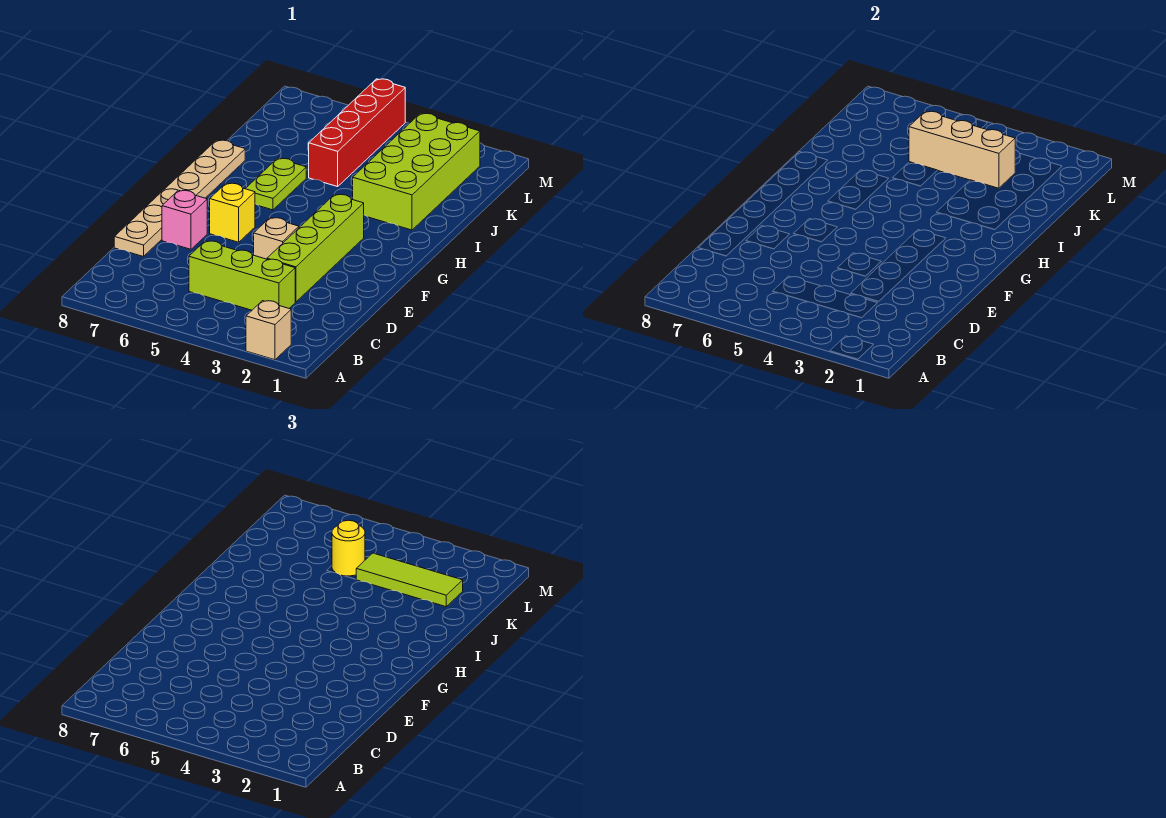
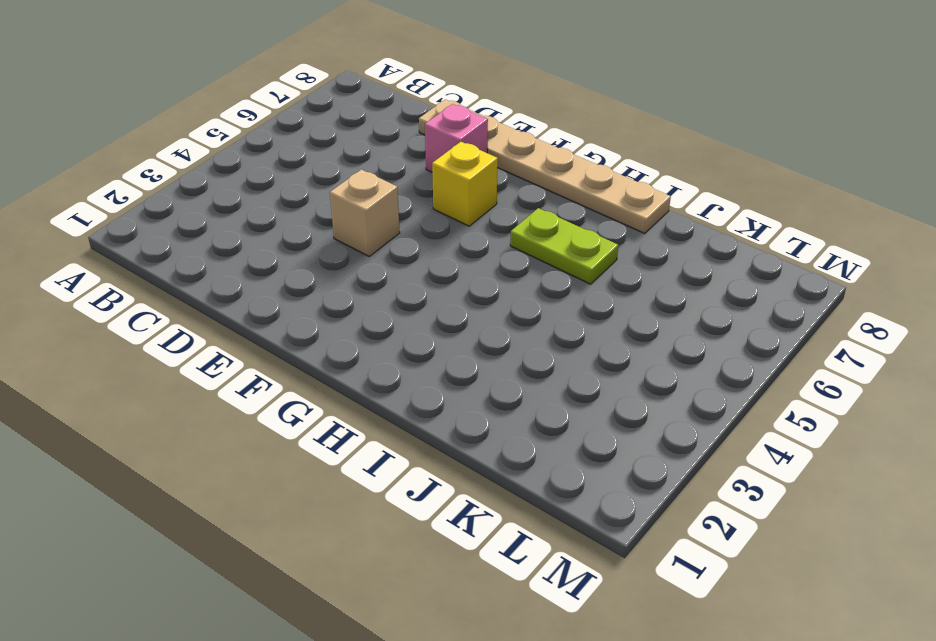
none -> tan 1x1 brick [246,301,291,360]
none -> lime 1x3 brick [189,241,295,310]
none -> lime 1x4 brick [267,194,364,302]

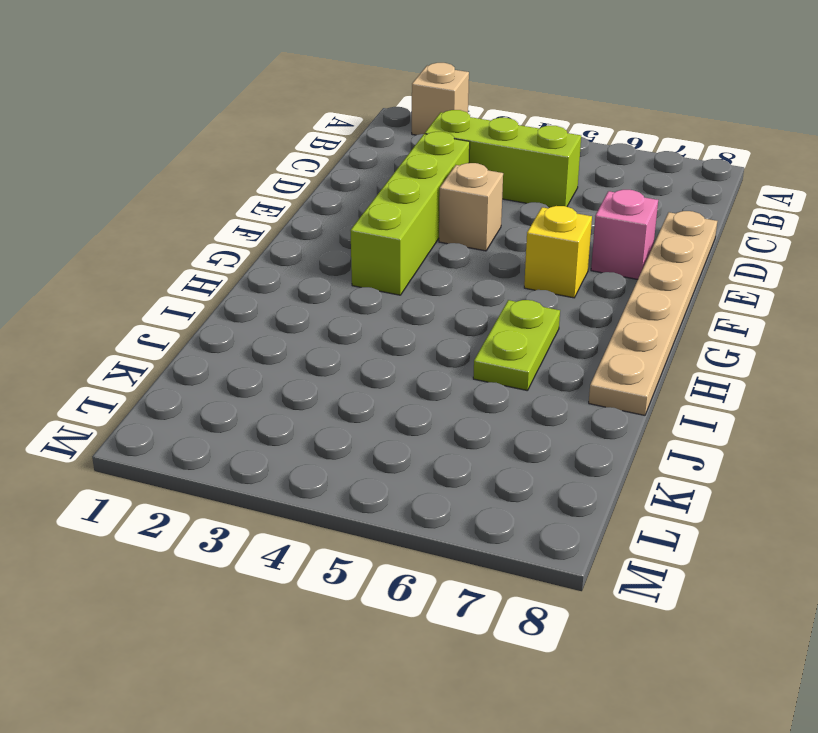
none -> lime 2x4 brick [353,113,480,230]
none -> red 1x4 brick [309,79,405,187]
none -> tan 1x3 brick [909,111,1015,188]

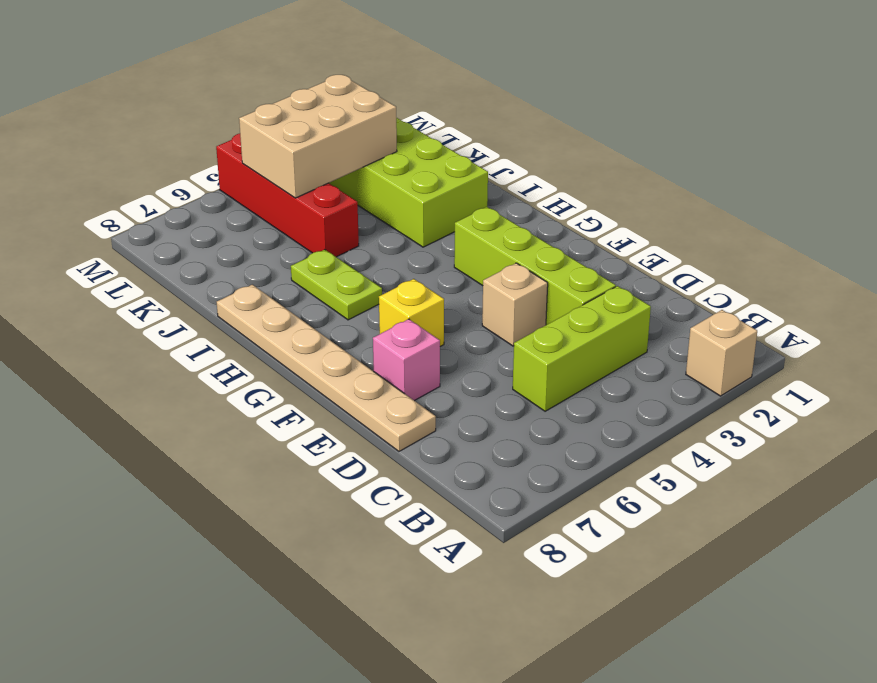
tan 2x3 brick [239,75,397,198] -> tan 1x3 brick [909,111,1015,188]
none -> lime 1x3 tile [356,553,463,607]
none -> yellow 1x1 round brick [332,520,365,576]

